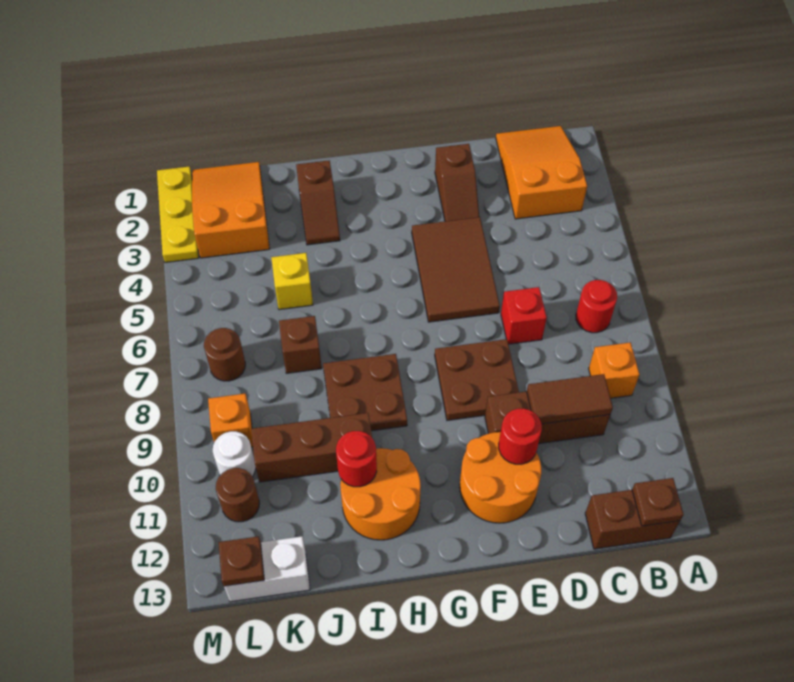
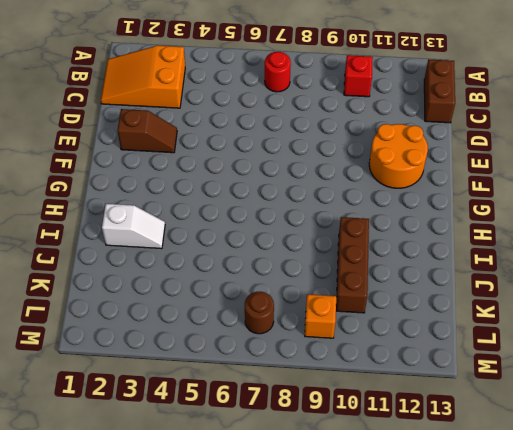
red 1x1 brick [344,55,373,97] -> red 1x1 brick moved to [501,287,547,344]
white 1x2 slope [102,204,165,249] -> brown 1x2 slope [296,161,340,245]
none -> orange 1x1 brick [589,342,640,398]
none -> brown 1x3 brick [485,392,610,444]
none -> brown 2x3 tile [412,217,500,322]

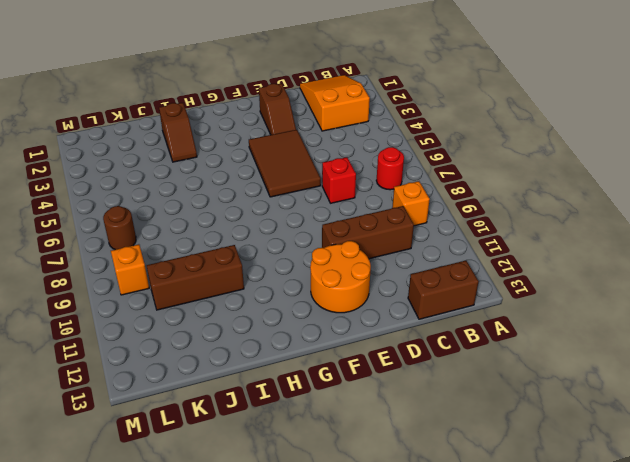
none -> brown 2x2 plate [435,339,519,420]
none -> brown 2x2 plate [323,354,407,431]
none -> orange 2x2 round brick [340,448,421,540]

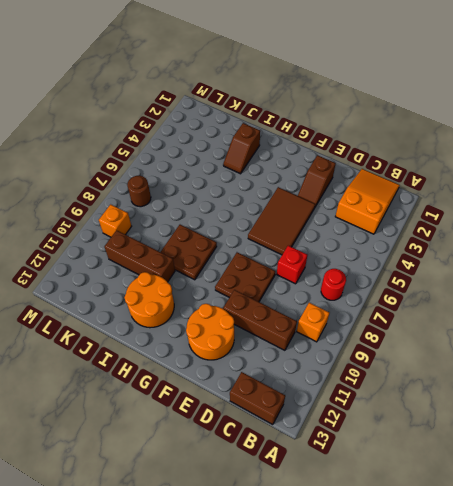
none -> yellow 1x1 brick [271,253,313,310]
none -> brown 1x1 brick [279,316,322,373]
none -> orange 2x3 slope [192,162,270,258]

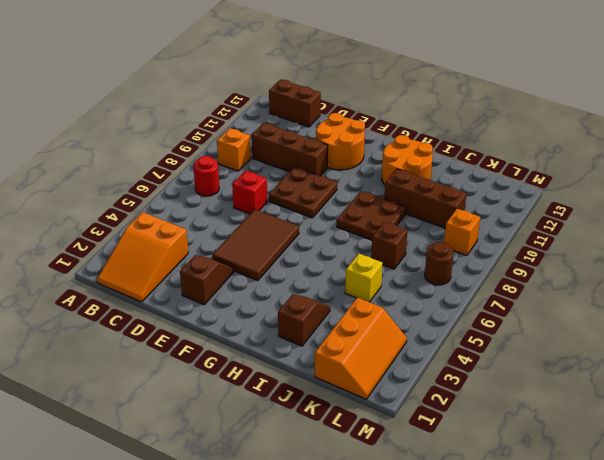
orange 2x3 slope [315,298,407,399] -> orange 2x3 slope turned to [192,162,270,258]
none -> white 1x2 brick [224,536,310,602]
none -> white 1x1 round brick [213,431,256,477]
none -> brown 1x1 round brick [216,468,259,522]

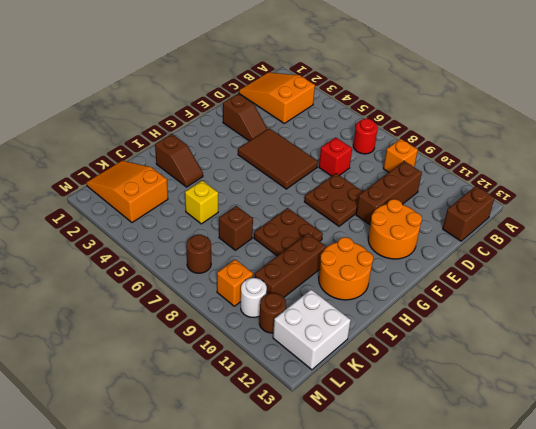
white 2x2 brick [273,290,351,370] -> white 1x2 brick [224,536,310,602]
none -> yellow 1x3 plate [157,166,199,262]
none -> brown 1x1 plate [632,478,683,526]
none -> brown 1x2 tile [527,374,613,424]

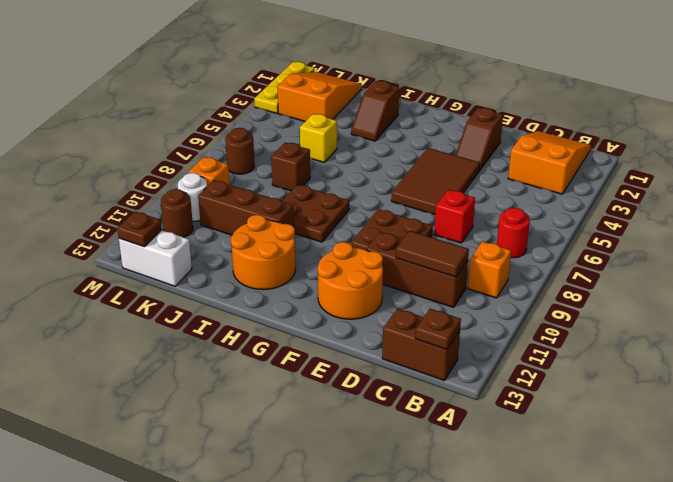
none -> red 1x1 round brick [499,409,542,464]
none -> red 1x1 round brick [336,431,377,487]

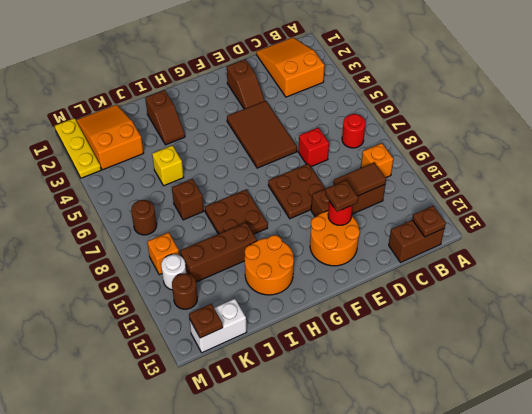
brown 1x1 plate [325,180,358,212] -> none
none -> red 1x1 round brick [336,431,377,487]

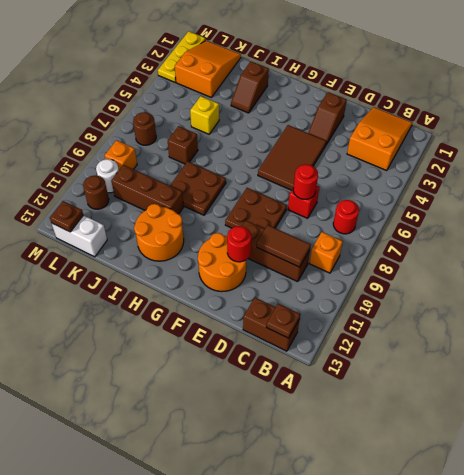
red 1x1 round brick [293,164,318,199] -> red 1x1 round brick moved to [336,431,377,487]

